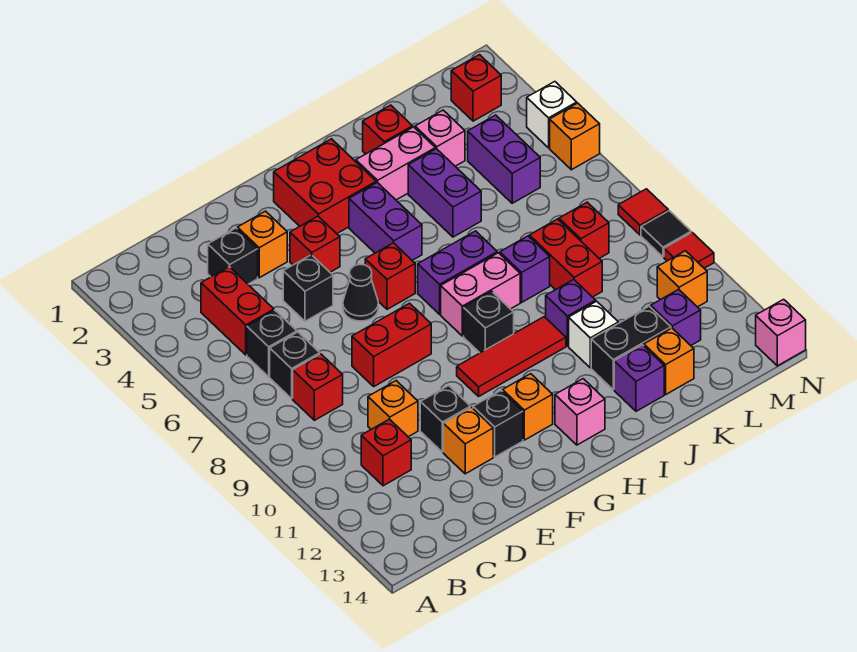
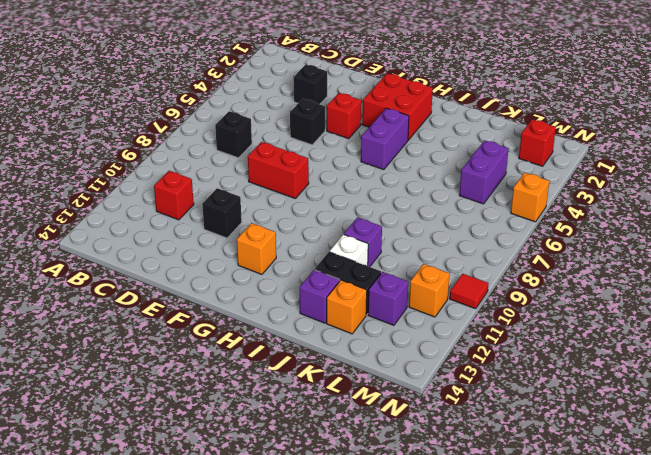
none -> red 1x2 brick [201,267,274,355]
none -> black 1x1 brick [247,310,297,377]
none -> red 1x1 brick [293,354,343,420]
none -> orange 1x1 brick [368,381,418,437]

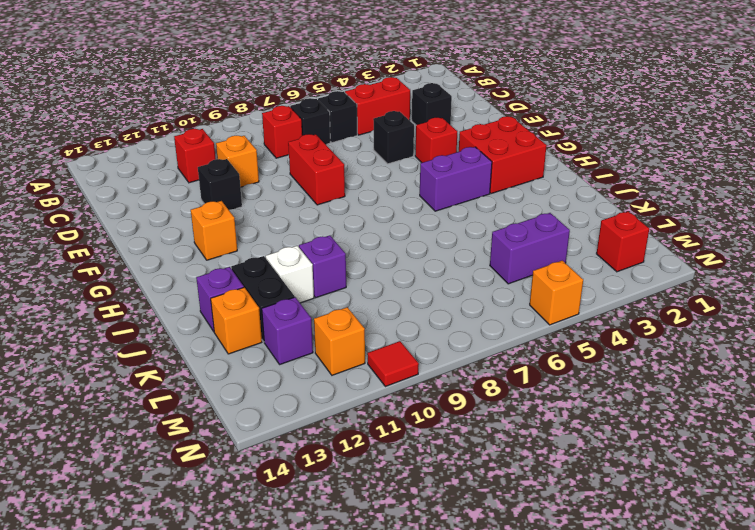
none -> orange 1x1 brick [237,211,287,278]
none -> orange 1x1 brick [443,407,493,474]
none -> black 1x1 cone [343,264,378,321]
none -> black 1x1 brick [473,391,523,457]

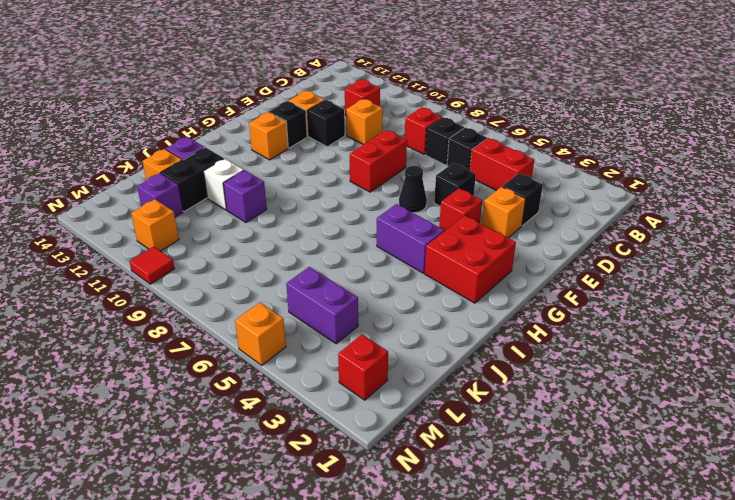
none -> red 1x1 brick [365,243,415,309]
none -> red 1x3 tile [457,317,566,396]
none -> purple 1x2 brick [418,231,497,314]
none -> pink 1x2 brick [441,253,520,336]

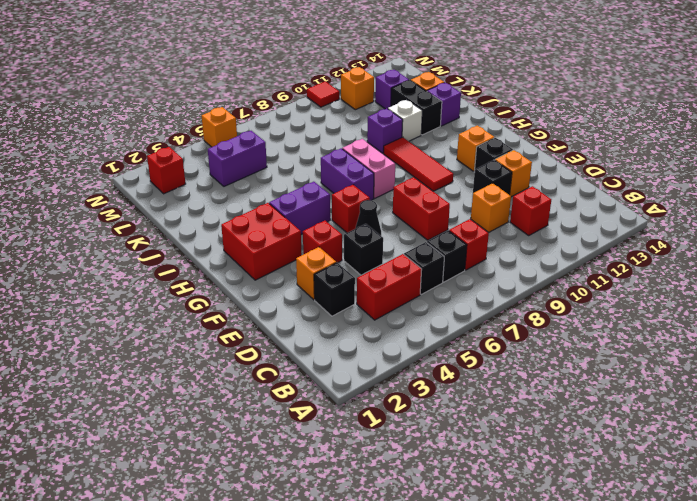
none -> black 1x1 brick [464,291,514,353]
none -> pink 1x1 brick [555,379,605,445]
none -> pink 1x2 brick [356,127,435,200]
none -> red 1x1 brick [363,105,413,154]

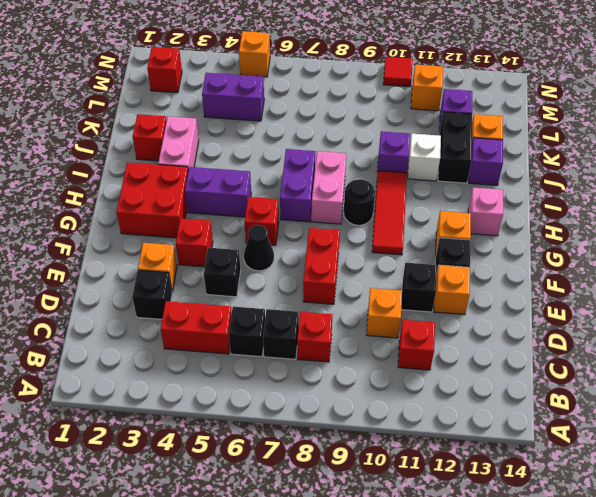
black 1x1 round brick [344,179,375,225] -> black 1x1 brick [464,291,514,353]
none -> purple 1x2 brick [408,149,481,237]
none -> purple 1x1 brick [500,236,550,302]
none -> pink 1x1 brick [415,110,465,166]
none -> red 1x2 brick [529,219,602,297]

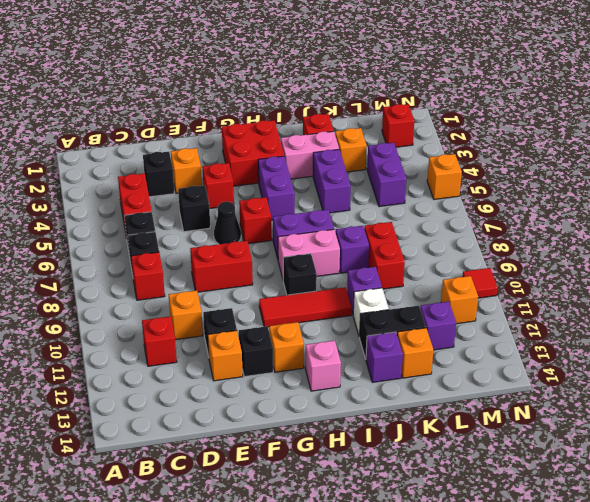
orange 1x1 brick [335,128,367,172] -> pink 1x1 brick [415,110,465,166]
none -> red 1x1 brick [559,202,609,259]
none -> white 1x1 brick [527,81,577,148]
none -> red 1x1 tile [618,189,668,235]
none -> black 1x1 tile [641,211,691,257]

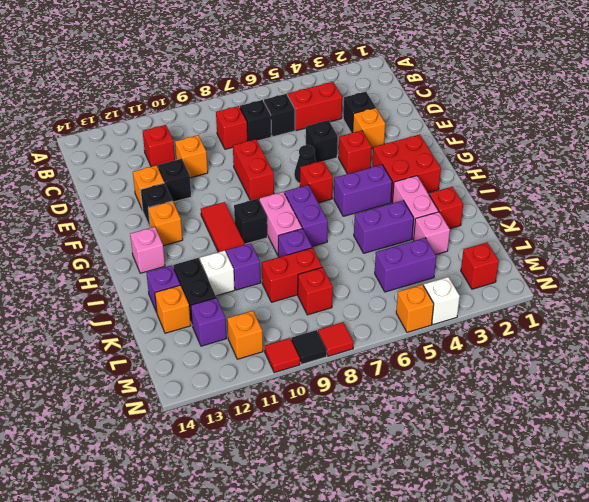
none -> pink 1x1 brick [756,299,806,366]

